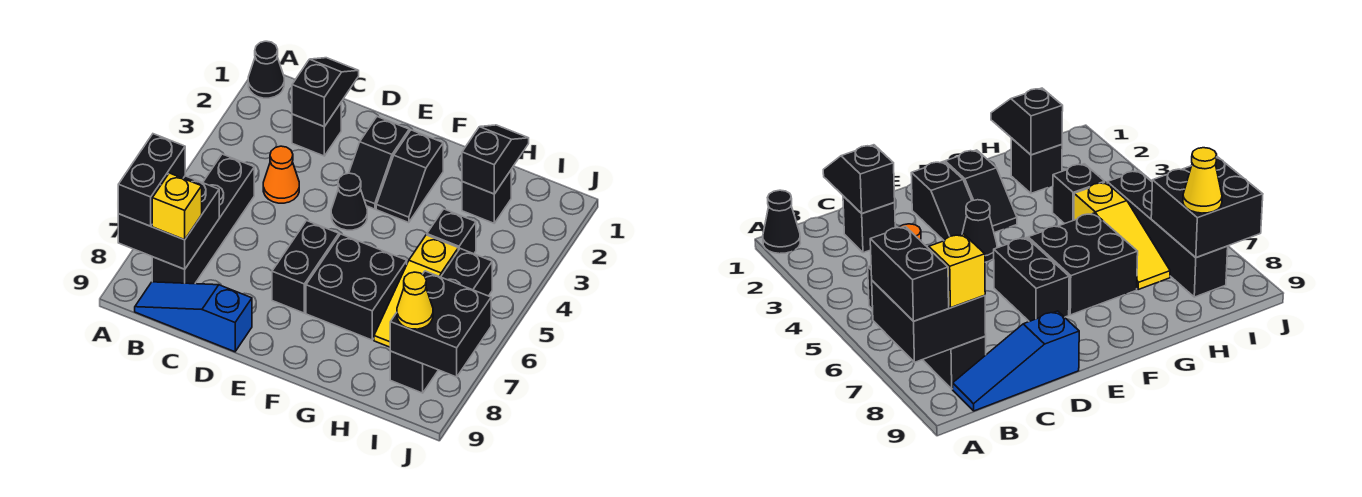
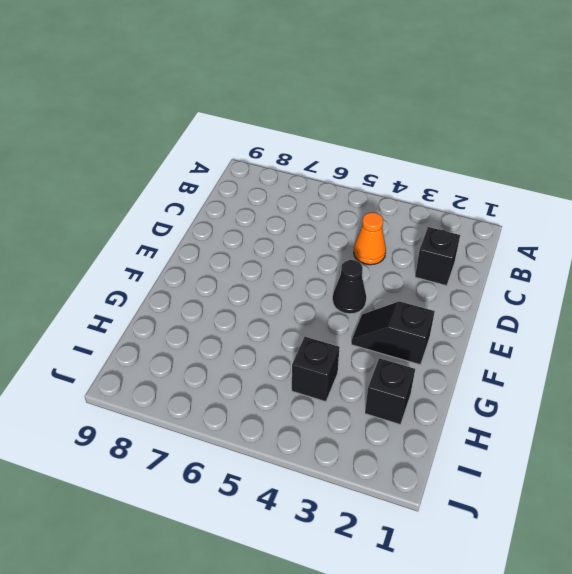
none -> black 1x1 cone [248,41,284,98]
none -> black 1x4 brick [152,154,254,284]
none -> blue 1x3 slope [135,282,252,352]

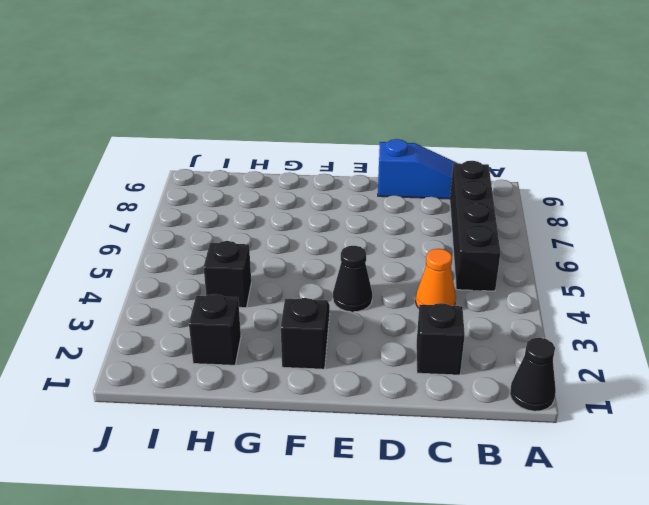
none -> black 1x2 slope [349,117,409,209]
none -> black 1x2 brick [272,221,339,313]
none -> black 2x2 brick [306,234,407,340]

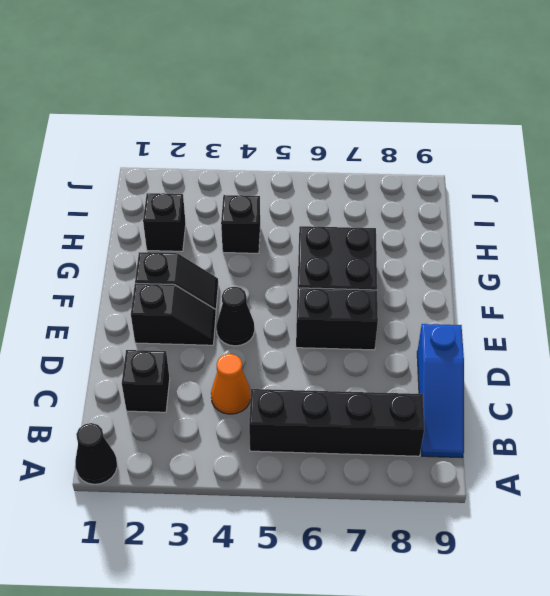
none -> yellow 1x3 slope [374,235,458,347]
none -> black 1x4 brick [390,249,492,393]
none -> black 2x2 brick [118,176,219,269]

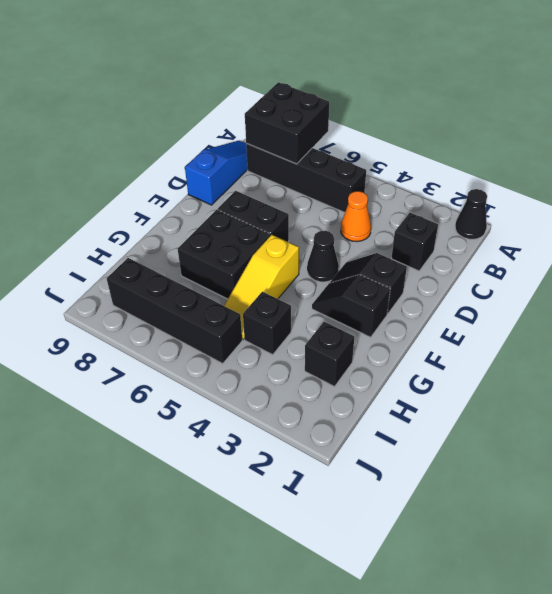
yellow 1x3 slope [224,235,299,339] -> yellow 1x3 slope turned to [374,235,458,347]
none -> black 1x2 slope [292,58,359,126]
none -> black 1x2 slope [462,125,529,194]
none -> black 2x2 brick [390,271,491,377]

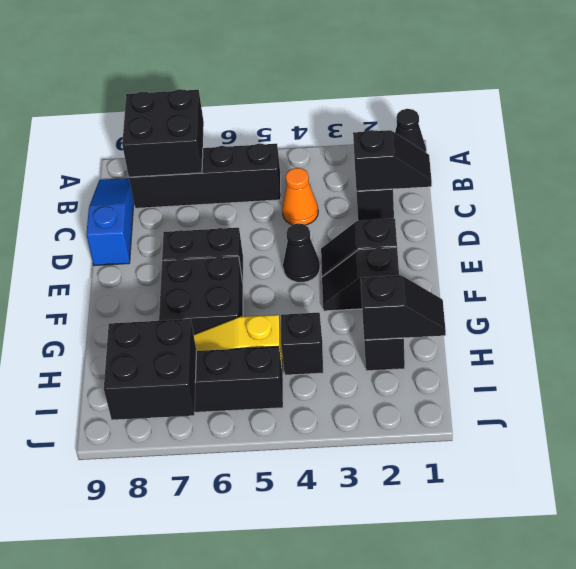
none -> black 1x2 brick [118,134,185,226]
none -> yellow 1x1 brick [152,173,202,240]
none -> yellow 1x1 cone [397,272,433,329]

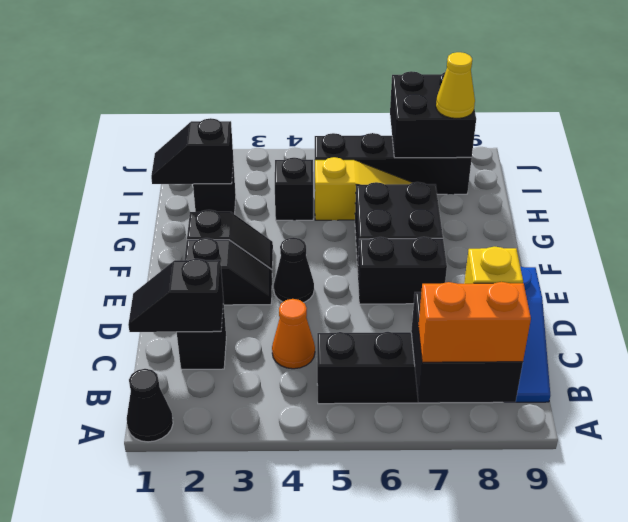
orange 1x2 brick [418,282,531,362] -> black 1x2 brick [118,134,185,226]

